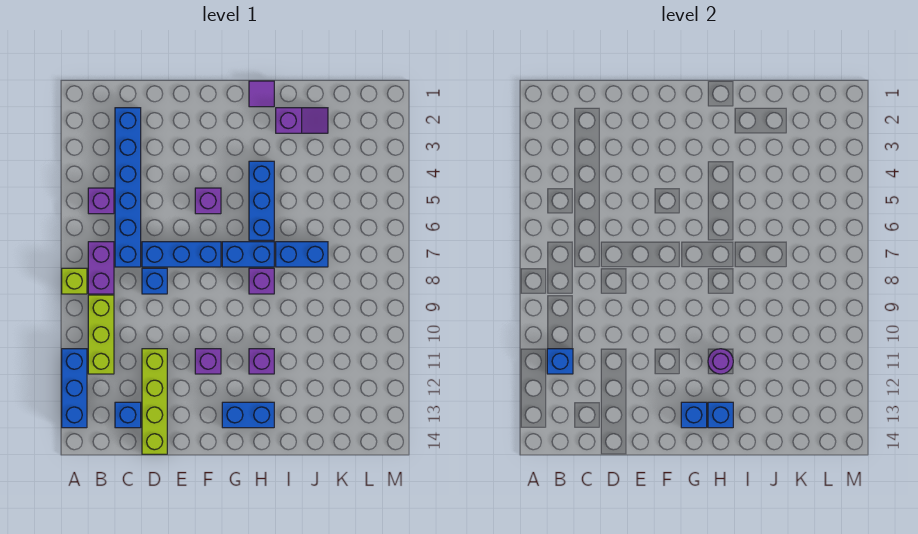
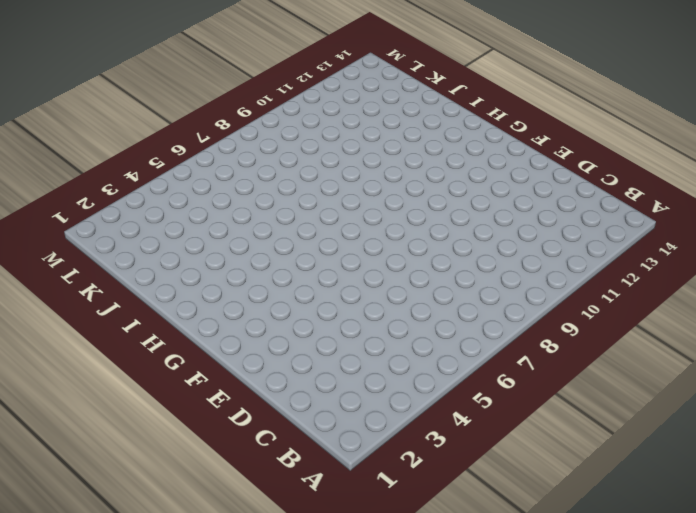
none -> lime 1x1 brick [62,268,87,294]
none -> blue 1x3 brick [62,349,87,428]
none -> purple 1x1 brick [88,188,114,214]

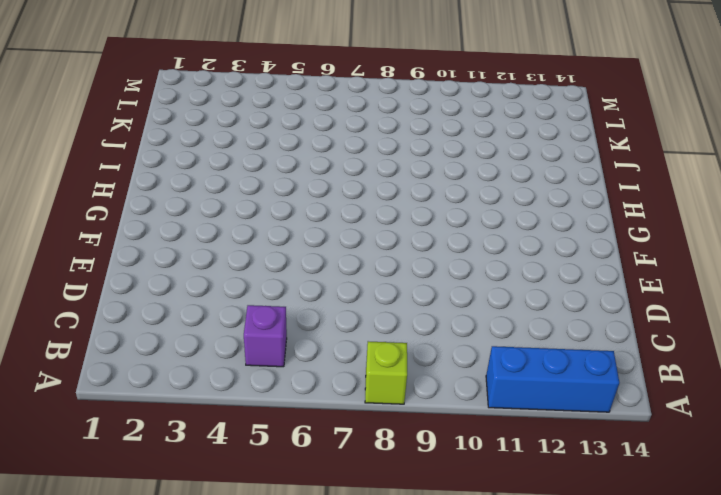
none -> purple 1x2 brick [88,242,114,294]
none -> lime 1x3 brick [88,295,114,374]
none -> blue 1x6 brick [115,108,141,267]

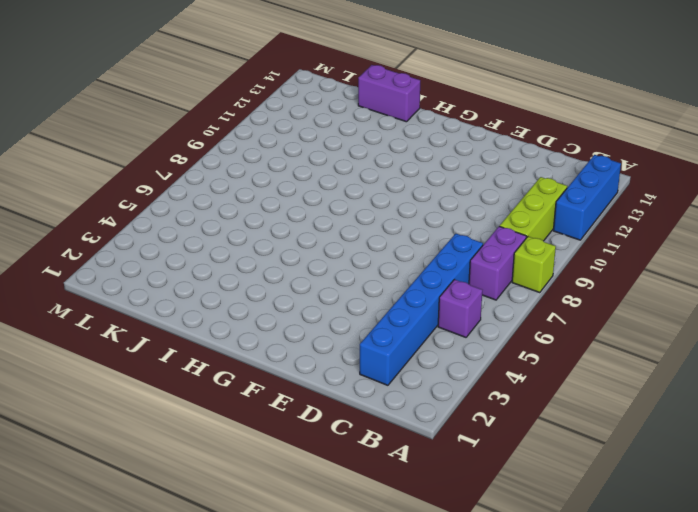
purple 1x2 brick [358,65,420,122] -> none
none -> blue 1x1 brick [115,402,141,428]
none -> blue 1x3 brick [142,242,221,267]
none -> blue 1x1 brick [142,268,167,294]

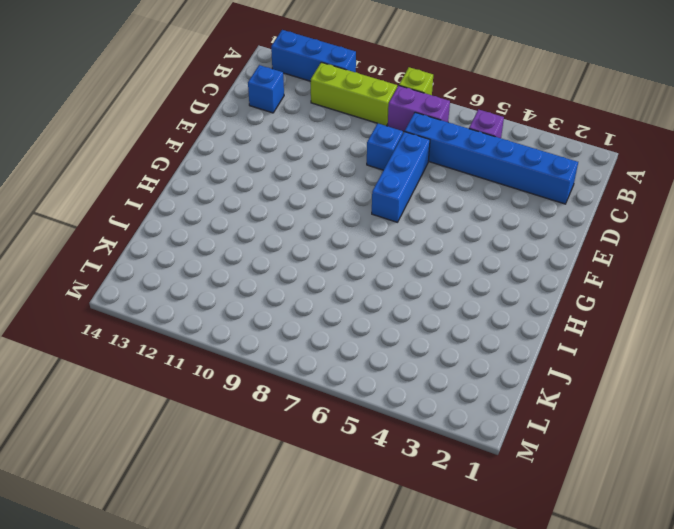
none -> lime 1x4 brick [142,349,167,454]
none -> purple 1x1 brick [195,188,221,214]
none -> purple 1x1 brick [195,349,221,374]

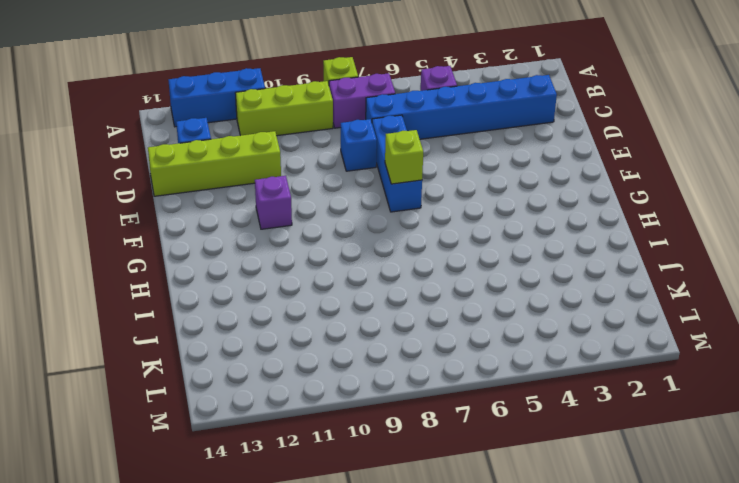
lime 1x1 brick [385,130,423,184] -> none
none -> purple 1x1 brick [195,188,221,214]
none -> blue 1x2 brick [222,242,274,267]
none -> blue 1x2 brick [222,402,274,428]

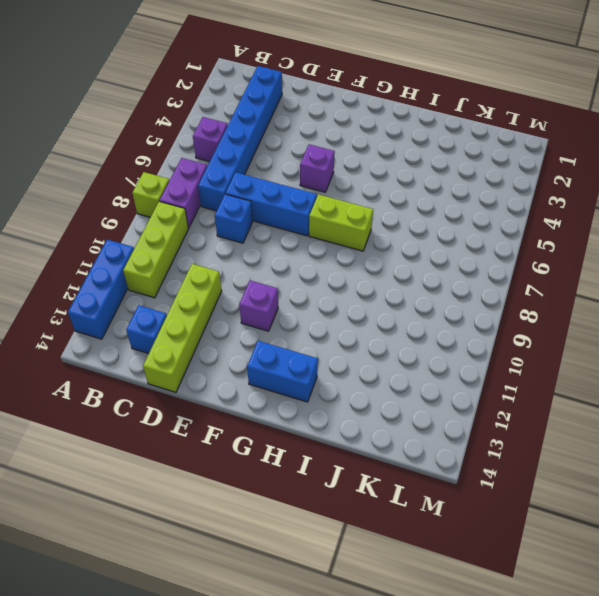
lime 1x2 brick [309,194,373,251] -> blue 1x2 brick [222,242,274,267]
none -> purple 1x1 tile [249,81,274,107]
none -> blue 1x3 brick [249,161,274,240]
none -> purple 1x1 brick [249,268,274,294]

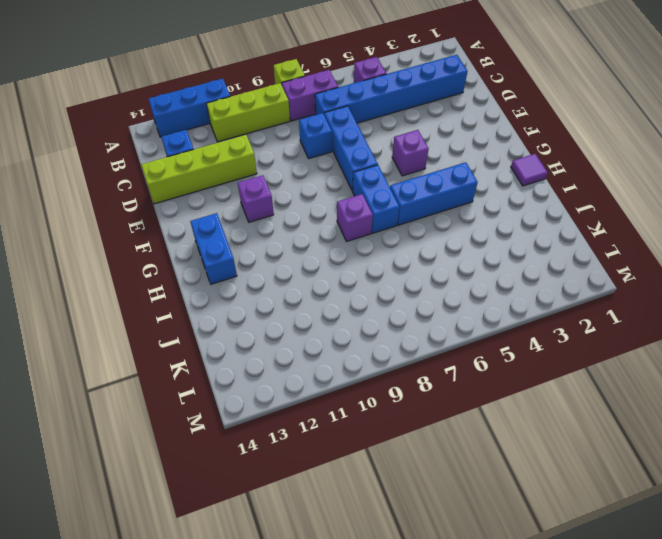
none -> purple 1x1 brick [249,349,274,374]
none -> purple 1x2 slope [276,108,328,133]
none -> blue 1x2 brick [276,242,328,267]

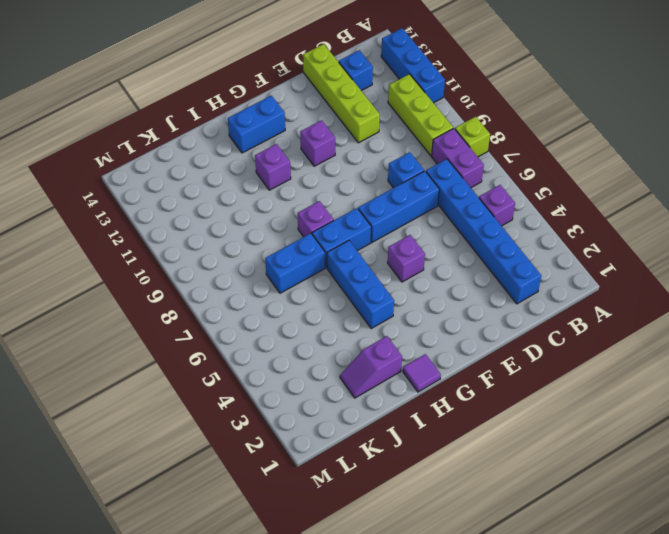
none -> blue 1x1 brick [547,349,573,374]
none -> blue 1x1 brick [681,402,707,428]
none -> purple 1x1 round brick [708,349,733,374]

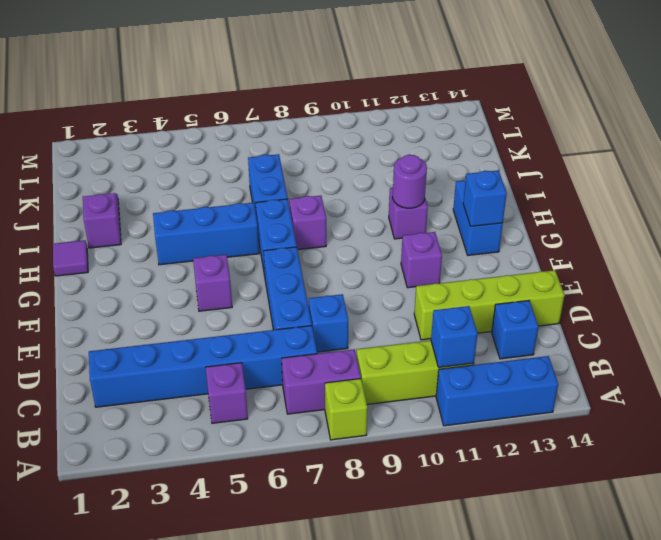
none -> blue 1x1 brick [708,402,733,428]

